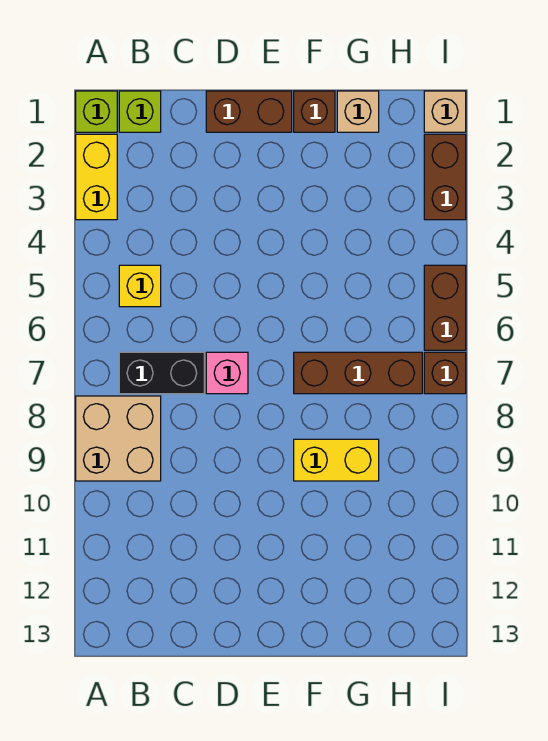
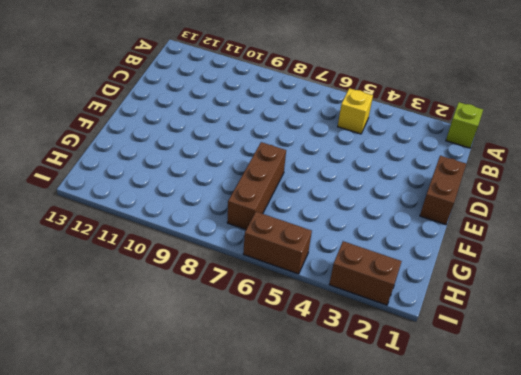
none -> yellow 1x2 brick [76,134,117,220]
none -> tan 2x2 brick [76,396,161,481]
none -> lime 1x1 brick [119,91,161,132]

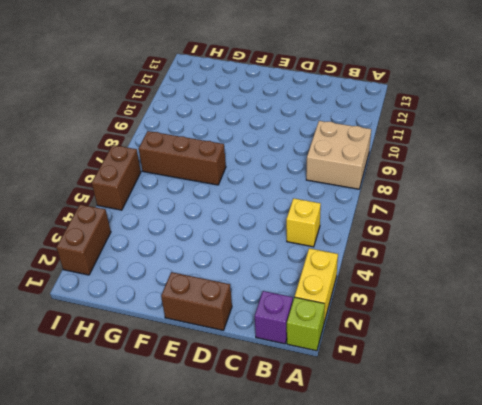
purple 1x1 brick [255,291,293,344] -> lime 1x1 brick [119,91,161,132]
none -> black 1x2 brick [119,352,204,394]
none -> pink 1x1 brick [206,352,248,394]
none -> brown 1x1 brick [294,91,335,132]

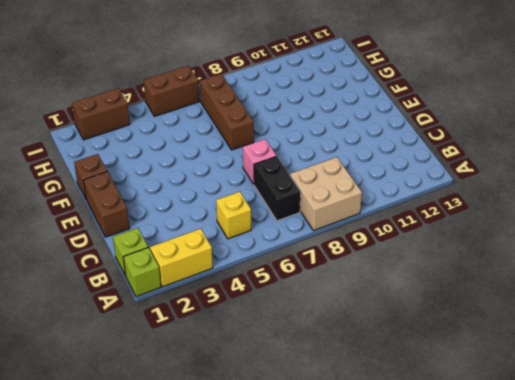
none -> yellow 1x2 brick [294,439,379,481]
none -> tan 1x1 brick [337,91,379,132]
none -> tan 1x1 brick [424,91,466,132]

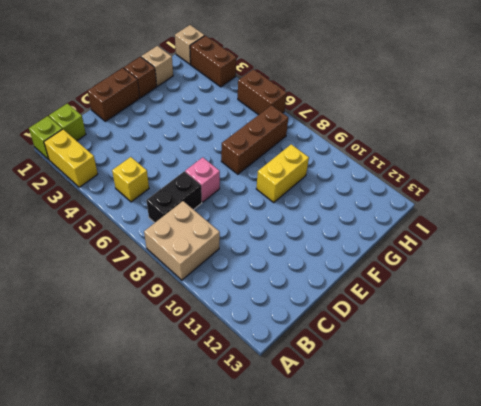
none -> brown 1x1 brick [424,352,466,394]

